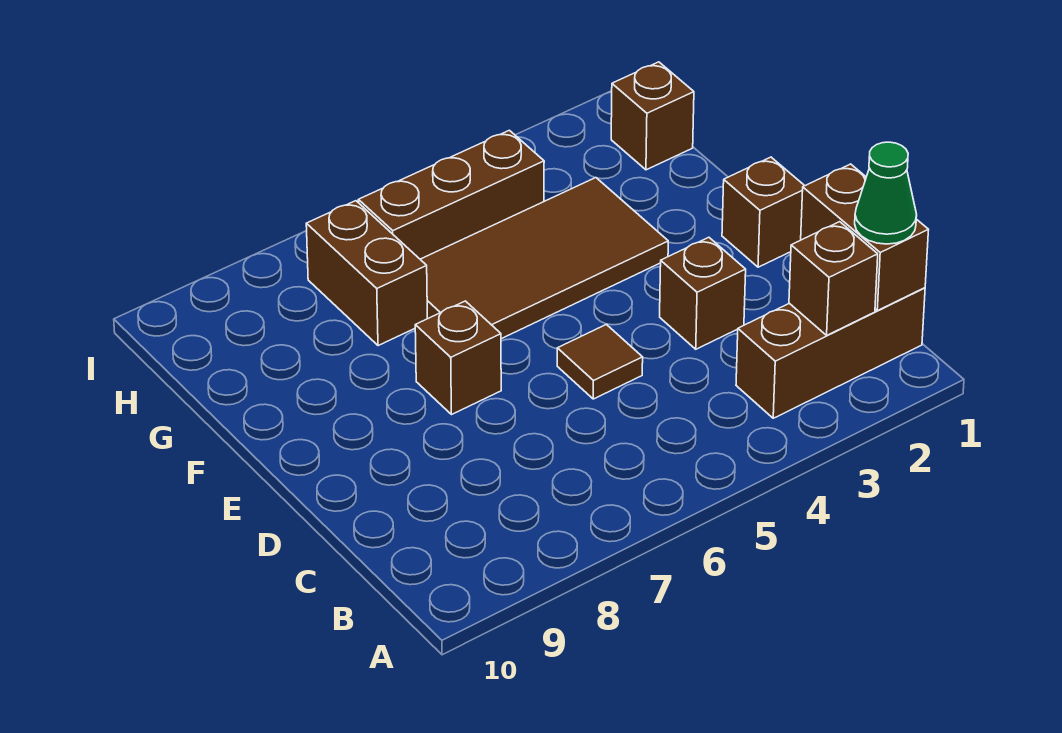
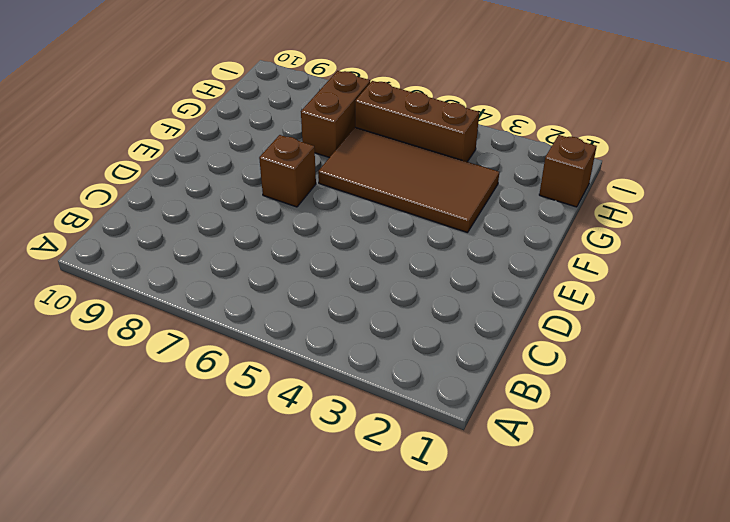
none -> brown 1x3 brick [736,288,925,418]
none -> brown 1x1 brick [660,237,746,349]
none -> brown 1x1 tile [557,324,643,399]

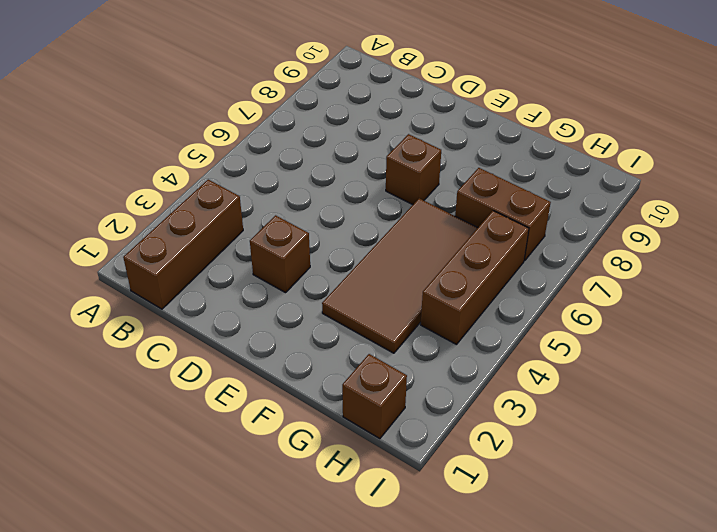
none -> brown 1x1 tile [557,324,643,399]
none -> brown 1x1 brick [722,157,805,267]
none -> brown 1x2 brick [801,164,928,311]

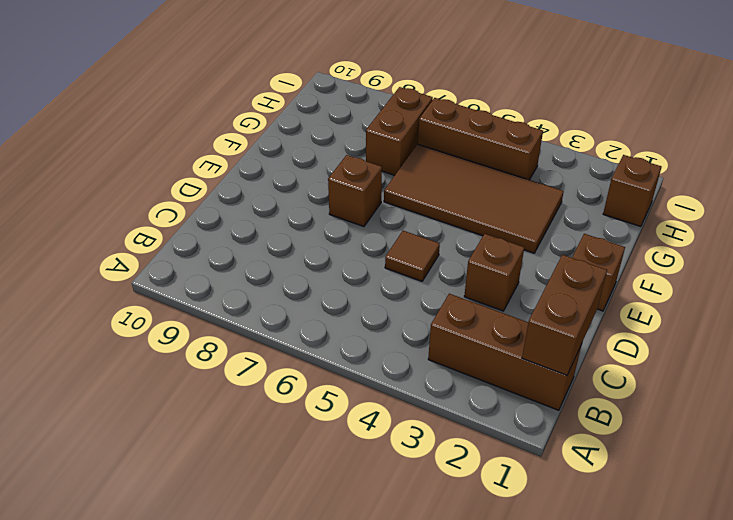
none -> brown 1x1 brick [789,222,878,335]
none -> green 1x1 cone [855,142,917,244]

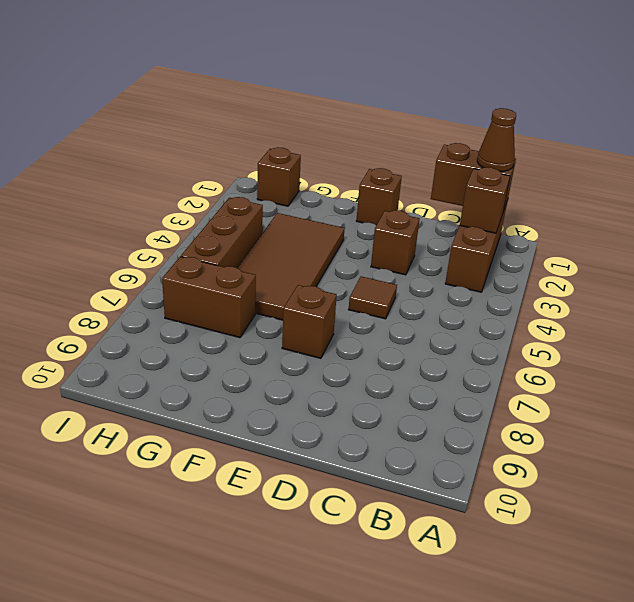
brown 1x1 cone [477,108,516,171] -> green 1x1 cone [855,142,917,244]

